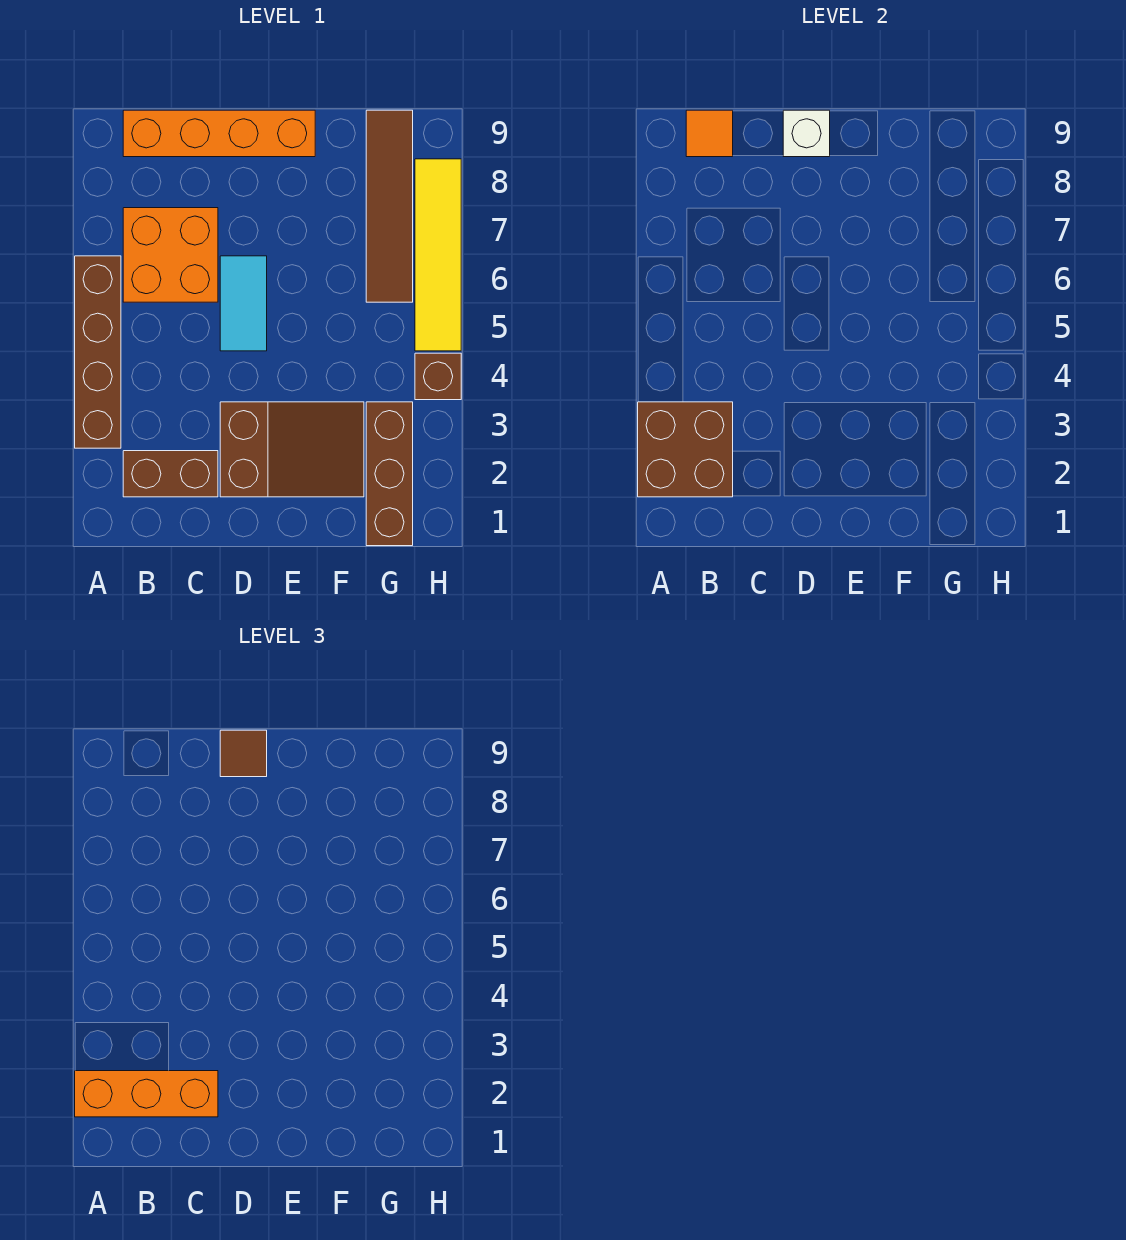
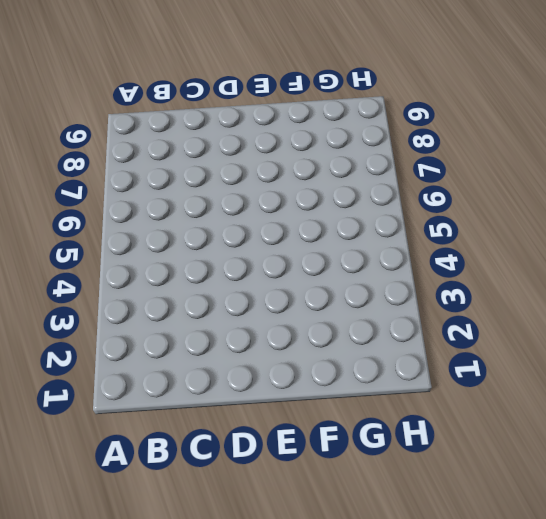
none -> brown 1x4 brick [75,256,121,448]
none -> brown 1x2 brick [123,451,218,497]
none -> orange 2x2 brick [123,208,218,302]

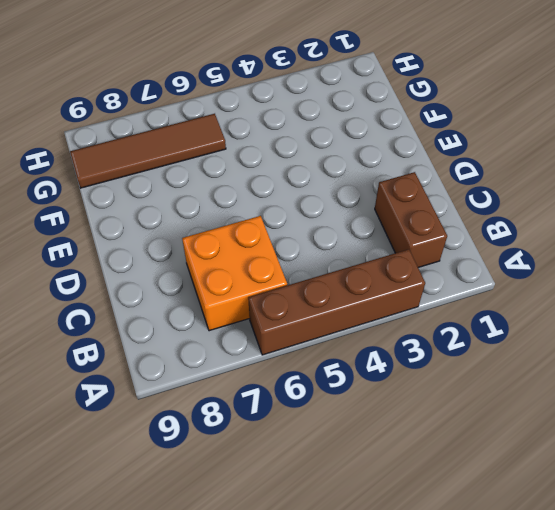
none -> orange 1x4 brick [123,110,315,157]
none -> brown 2x3 slope [220,402,364,497]
none -> cyan 1x2 tile [220,256,267,351]

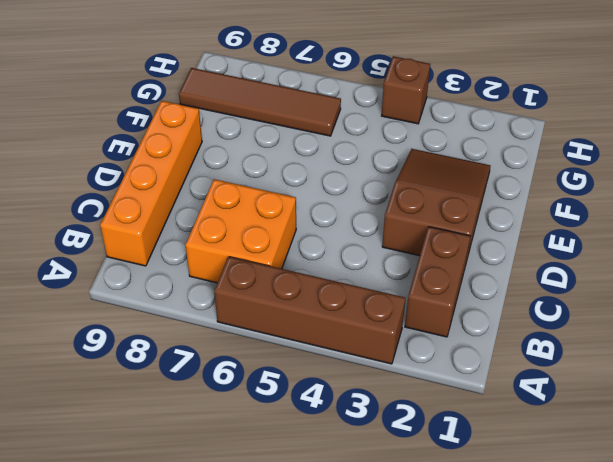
none -> cyan 1x2 tile [220,256,267,351]
none -> brown 1x3 brick [366,402,413,546]
none -> yellow 1x4 tile [415,159,461,351]

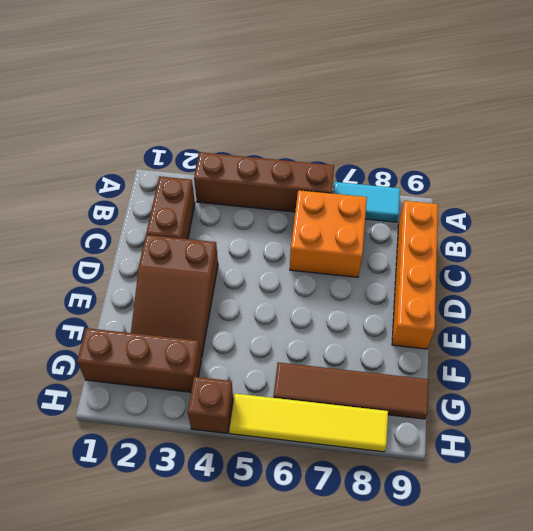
cyan 1x2 tile [333,182,400,222] -> cyan 1x2 tile moved to [220,256,267,351]
none -> brown 2x2 brick [638,402,733,497]
none -> orange 1x1 tile [686,110,733,157]
none -> white 1x1 brick [783,110,830,157]

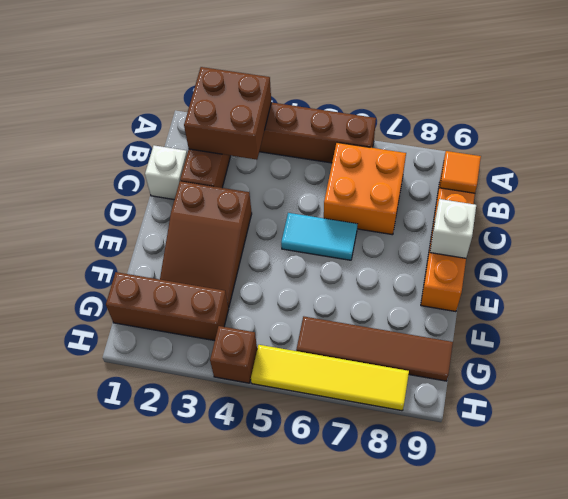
white 1x1 brick [145,145,187,200] -> none
none -> orange 1x3 brick [75,1071,218,1117]
none -> brown 1x1 tile [220,730,267,777]

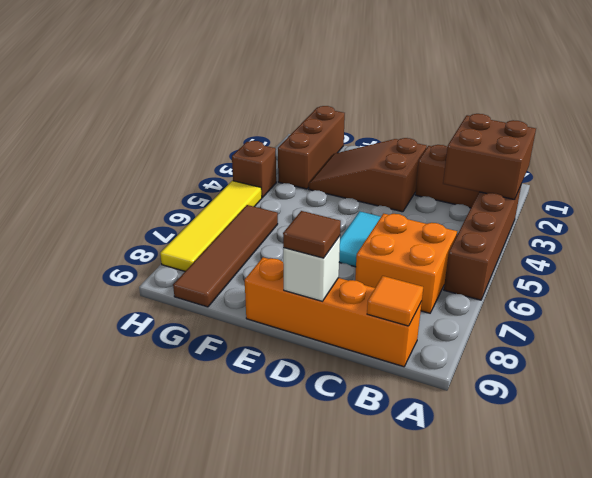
none -> orange 1x3 brick [75,1071,218,1117]

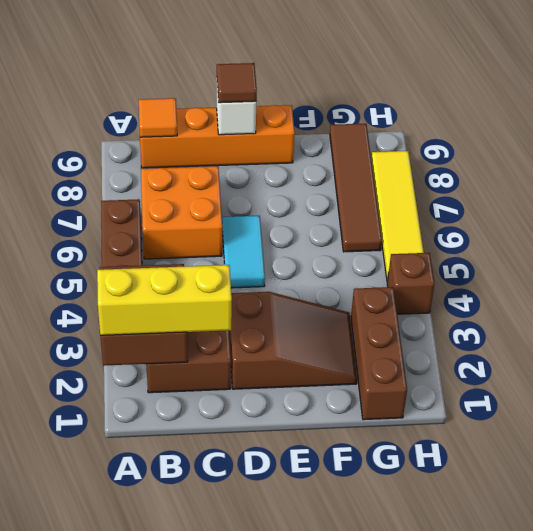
yellow 1x3 brick [97,265,232,335] -> orange 1x3 brick [75,1071,218,1117]

